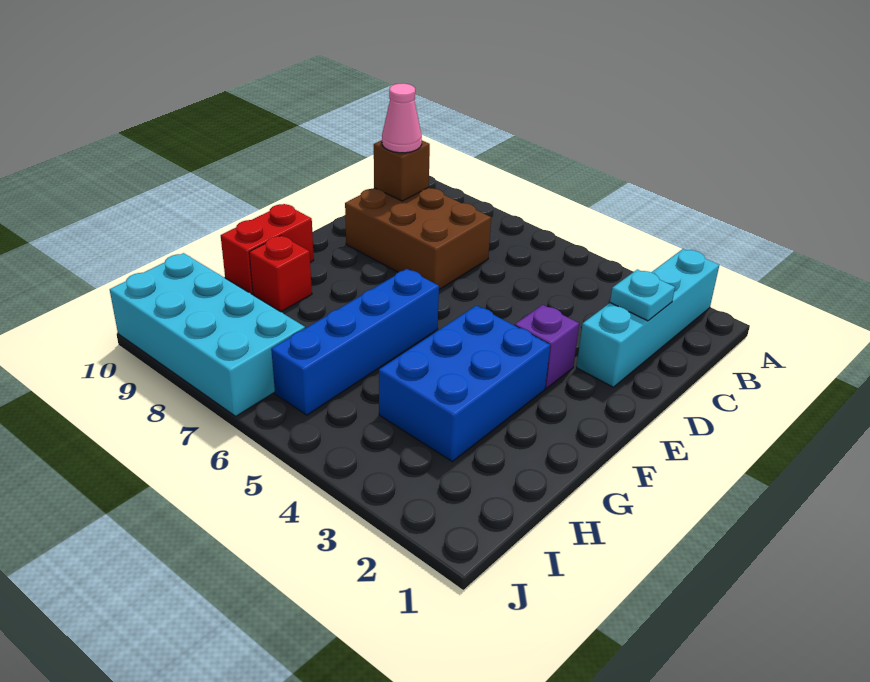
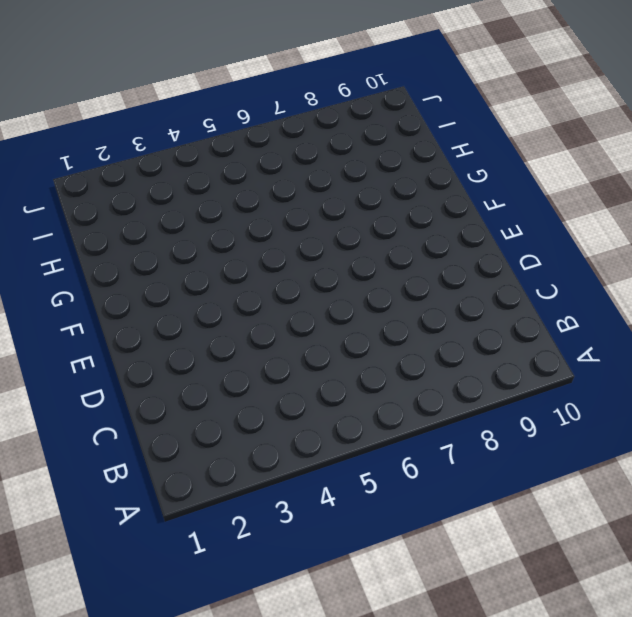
none -> cyan 1x4 brick [576,249,719,387]
none -> brown 2x3 brick [345,188,491,290]

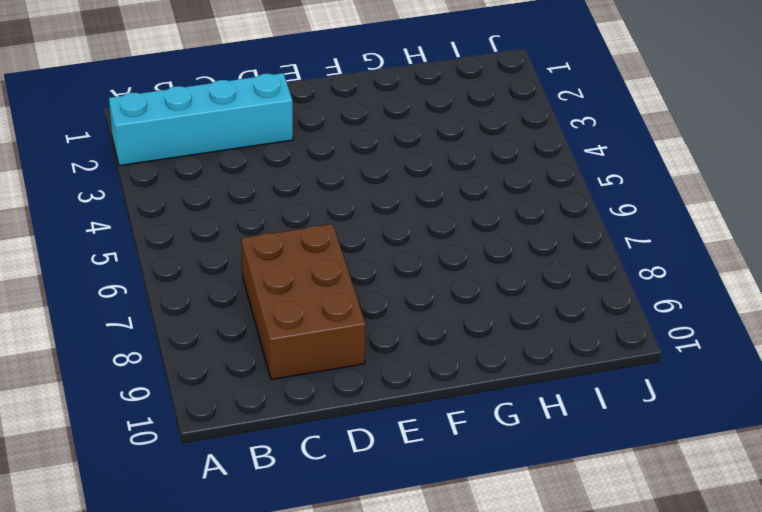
none -> purple 1x1 brick [515,305,579,388]
none -> blue 2x3 brick [379,306,550,461]

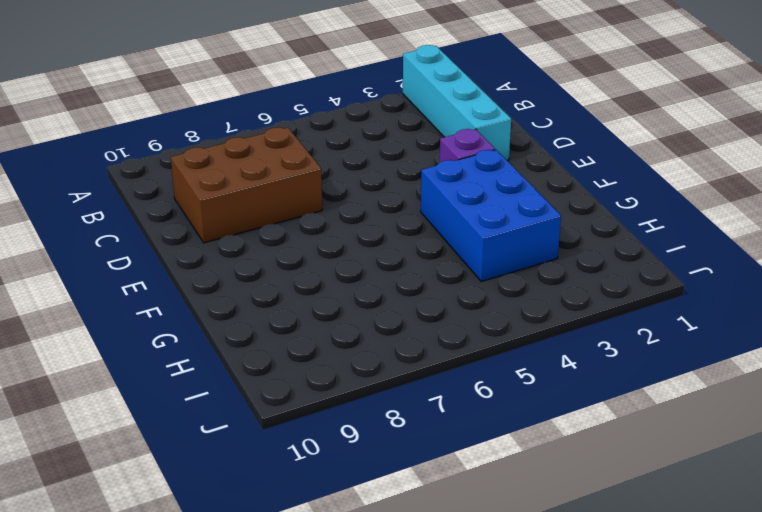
none -> blue 1x4 brick [271,269,439,415]
none -> red 1x2 brick [221,204,314,294]

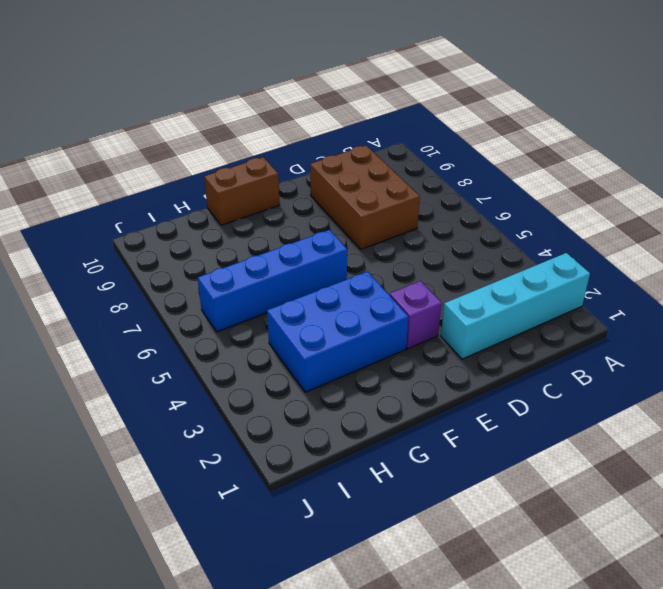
brown 1x2 brick [204,157,280,225] -> red 1x2 brick [221,204,314,294]
none -> red 1x1 brick [249,236,312,312]
none -> cyan 2x4 brick [110,253,305,416]

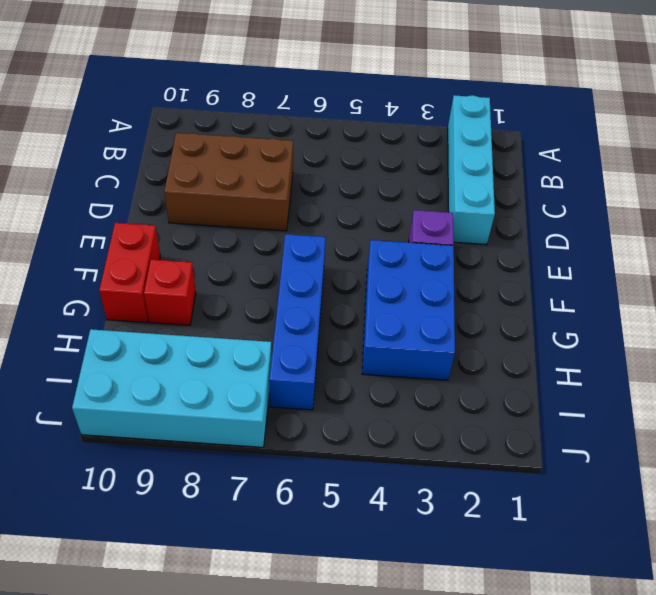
none -> cyan 1x1 plate [610,269,675,321]
none -> brown 1x1 brick [374,140,430,201]

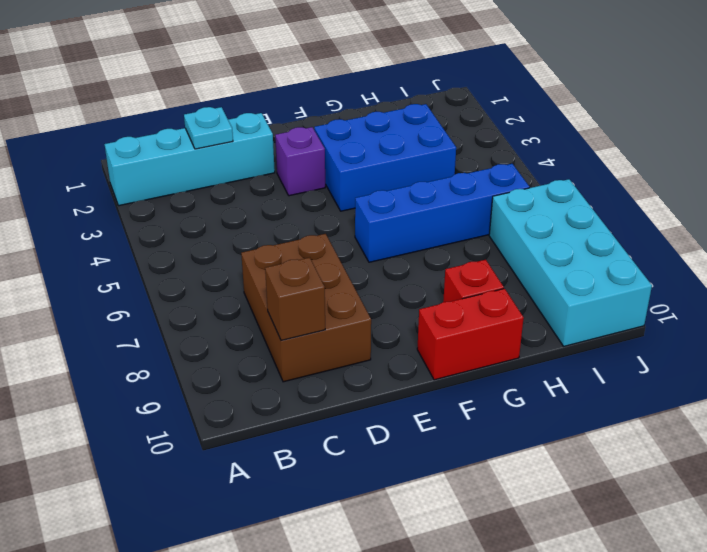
none -> pink 1x1 cone [382,83,422,153]

